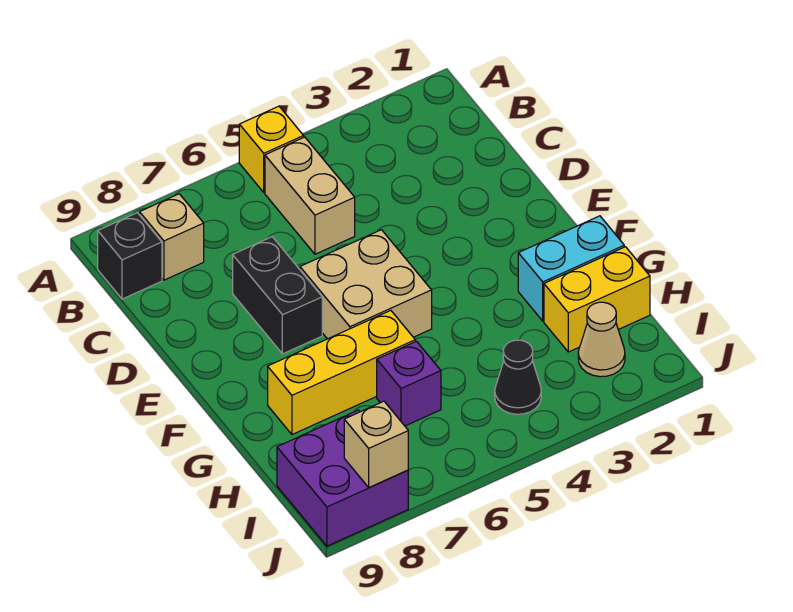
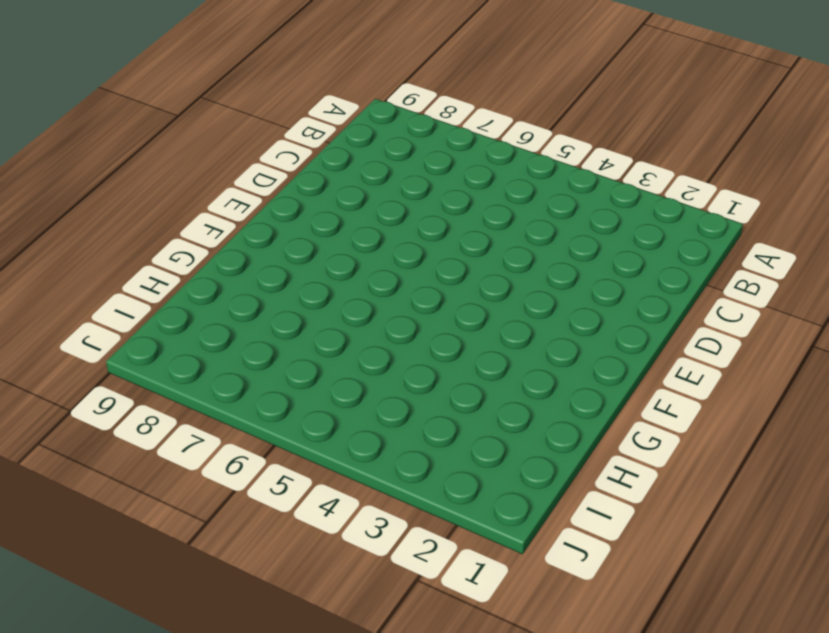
none -> yellow 1x1 brick [239,106,304,192]
none -> tan 1x2 brick [265,137,355,254]
none -> tan 1x1 brick [140,194,204,280]

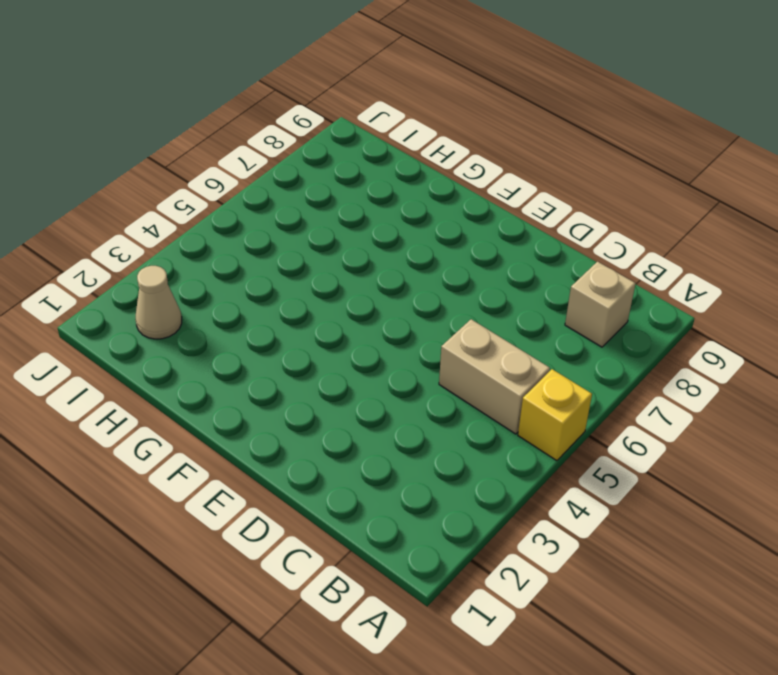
none -> black 1x1 brick [98,213,162,299]
none -> black 1x2 brick [233,237,322,354]
none -> tan 2x2 brick [300,230,432,339]

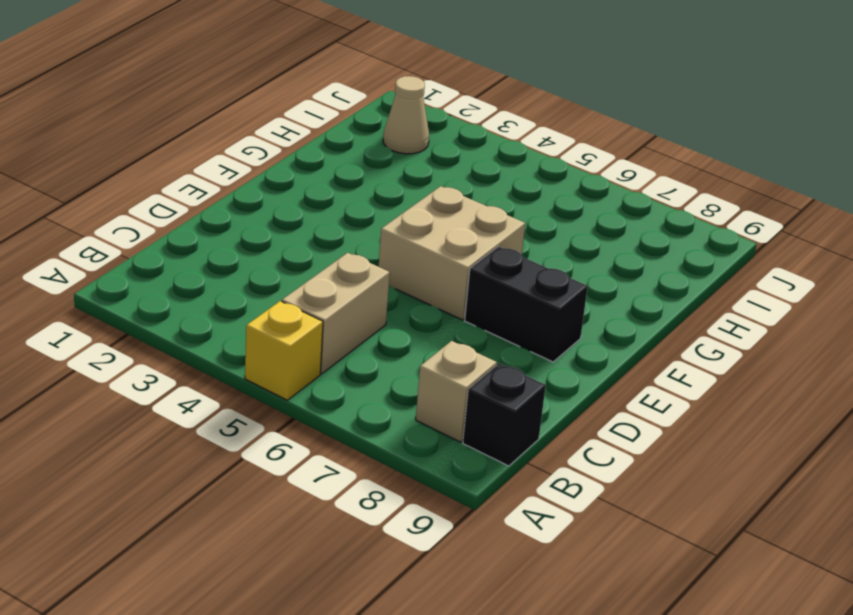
black 1x2 brick [465,247,588,362] -> black 1x2 brick turned to [233,237,322,354]
none -> cyan 1x2 brick [518,216,624,321]
none -> yellow 1x3 brick [268,311,415,434]
none -> yellow 1x2 brick [544,247,650,352]

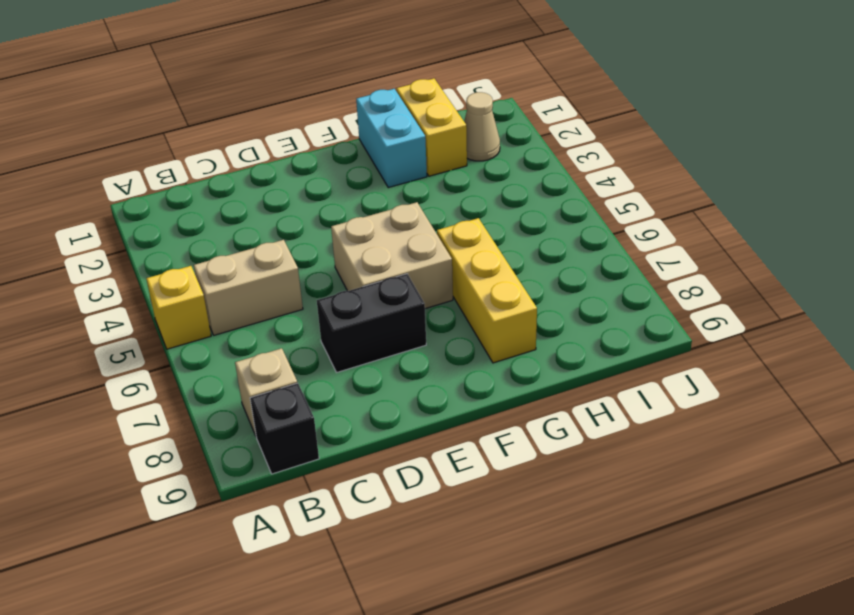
none -> purple 1x1 brick [377,341,441,426]
none -> black 1x1 cone [495,340,541,414]
none -> purple 2x2 brick [277,410,408,546]

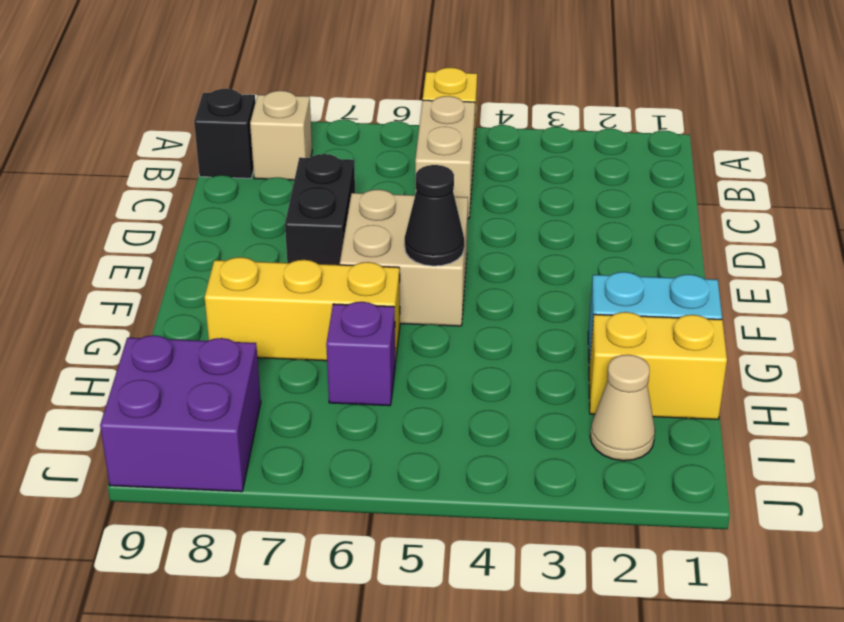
black 1x1 cone [405,165,464,266] -> black 1x1 cone moved to [495,340,541,414]
none -> tan 1x1 brick [344,401,408,488]

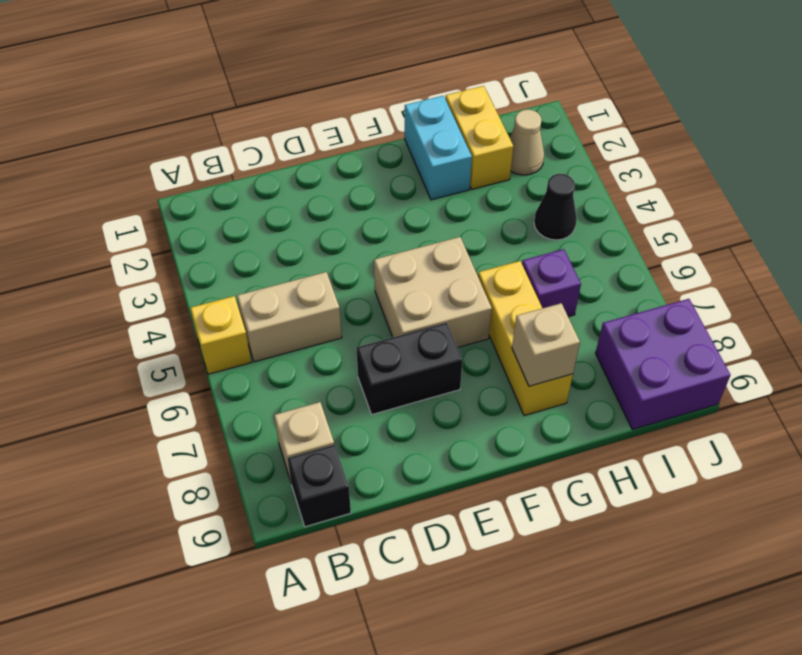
tan 1x1 brick [512,303,580,386] -> tan 1x1 brick moved to [344,401,408,488]

